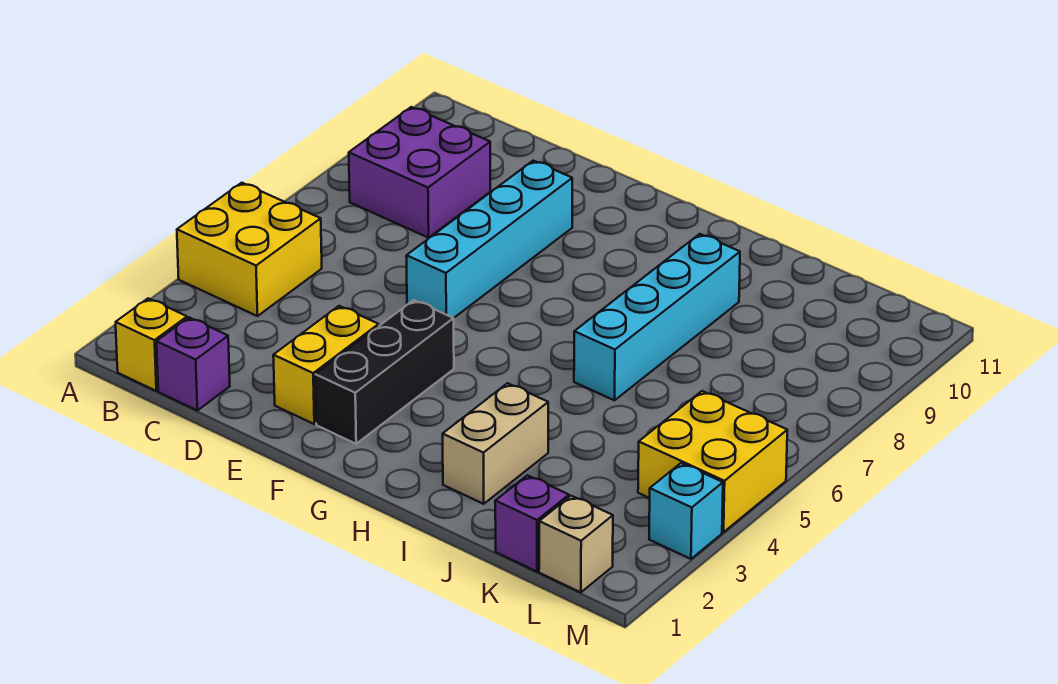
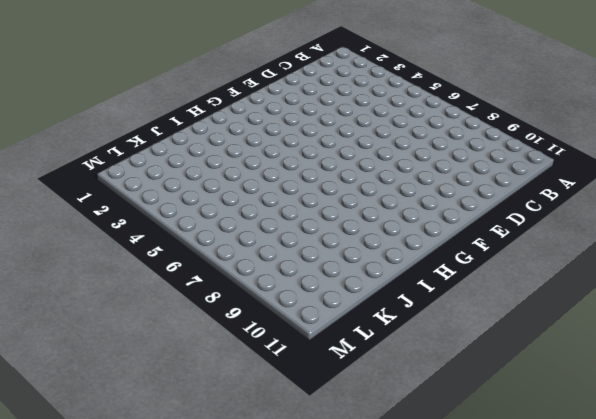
none -> yellow 2x2 brick [177,183,322,316]
none -> yellow 1x1 brick [116,298,187,391]
none -> purple 2x2 brick [349,107,490,238]

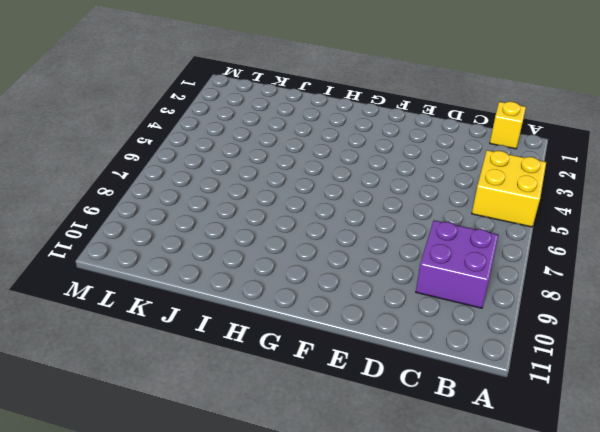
none -> purple 1x1 brick [157,317,230,411]
none -> yellow 1x2 brick [273,306,379,424]
none -> cyan 1x4 brick [406,161,572,318]

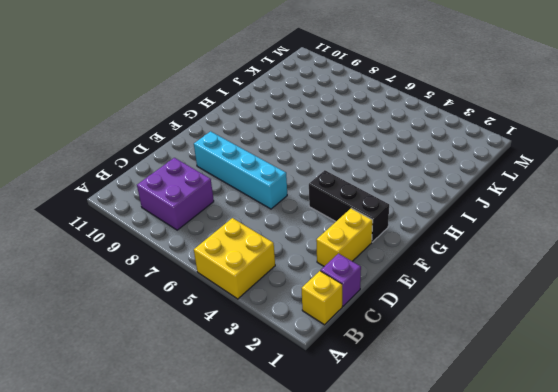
yellow 1x2 brick [316,208,373,266] -> yellow 1x2 brick turned to [273,306,379,424]
none -> tan 1x2 brick [443,383,548,504]
none -> cyan 1x4 brick [574,234,740,400]
none -> purple 1x1 brick [495,475,569,572]

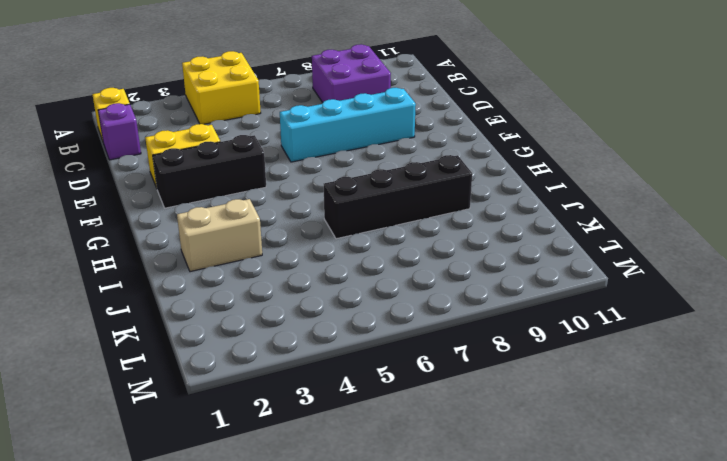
black 1x4 brick [324,155,472,239] -> cyan 1x4 brick [574,234,740,400]
none -> purple 1x1 brick [495,475,569,572]
none -> tan 1x1 brick [539,496,613,592]
none -> yellow 2x2 brick [638,391,787,532]

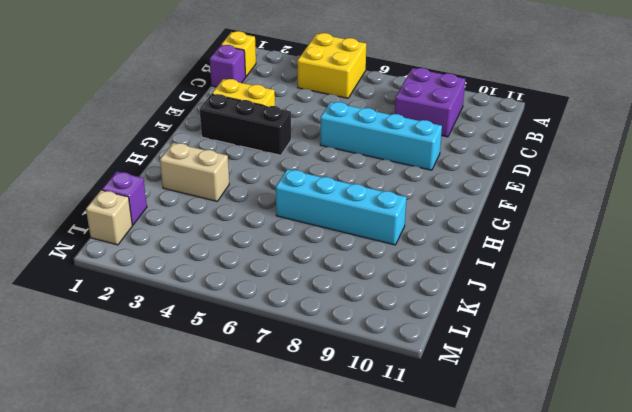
none -> yellow 2x2 brick [638,391,787,532]
none -> cyan 1x1 brick [649,463,723,559]

